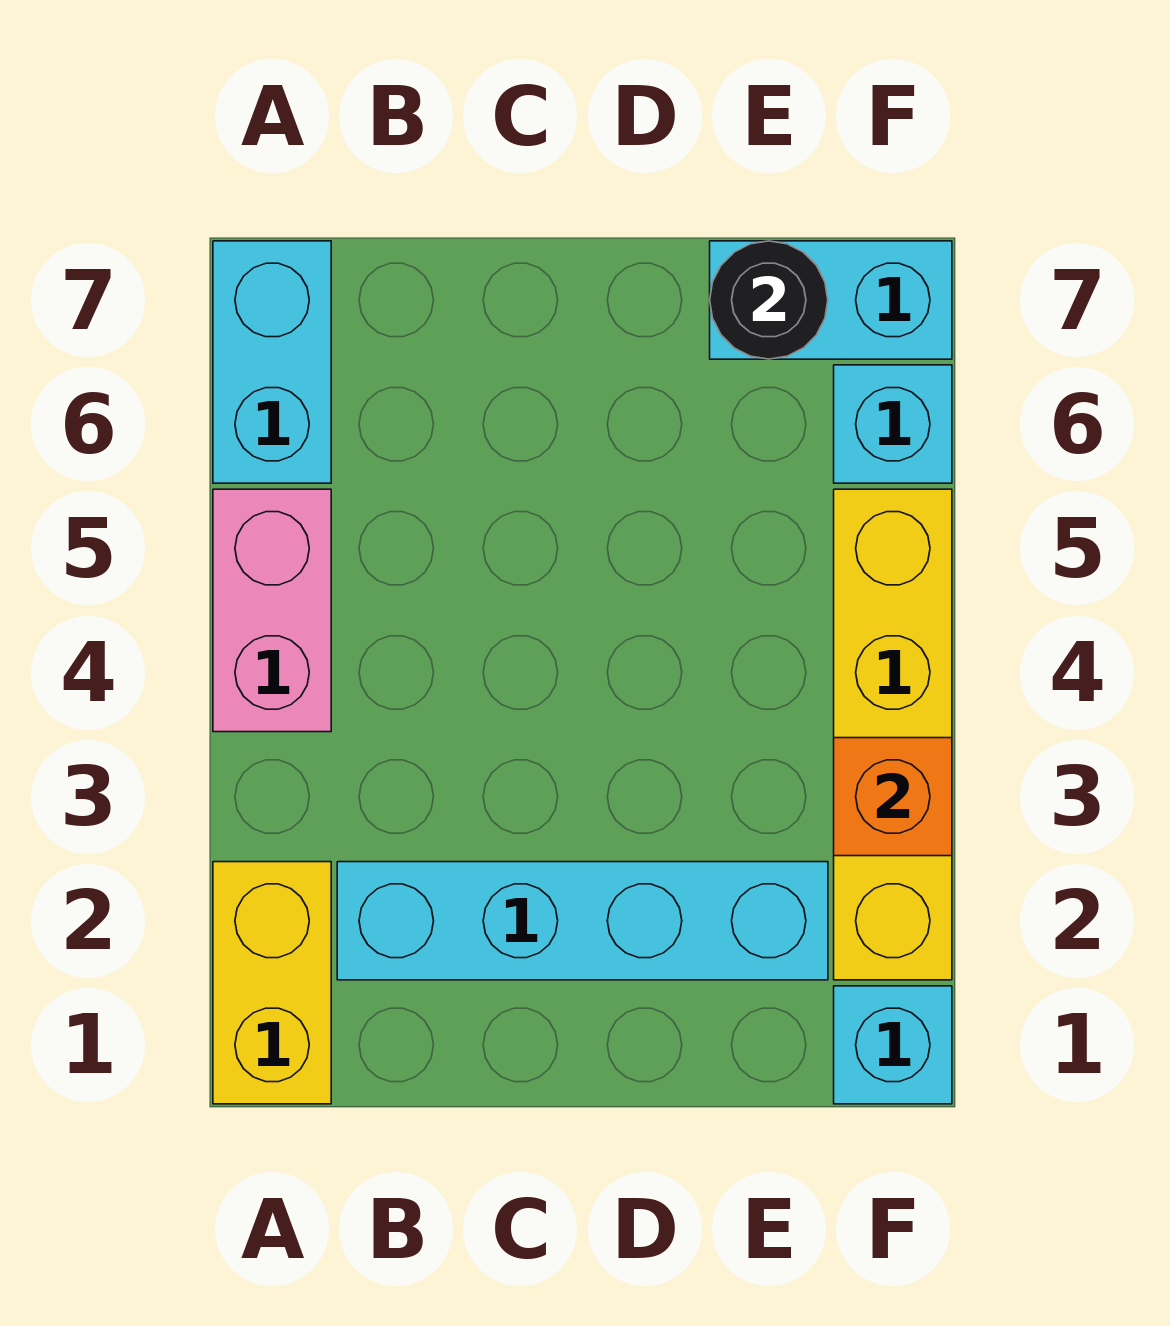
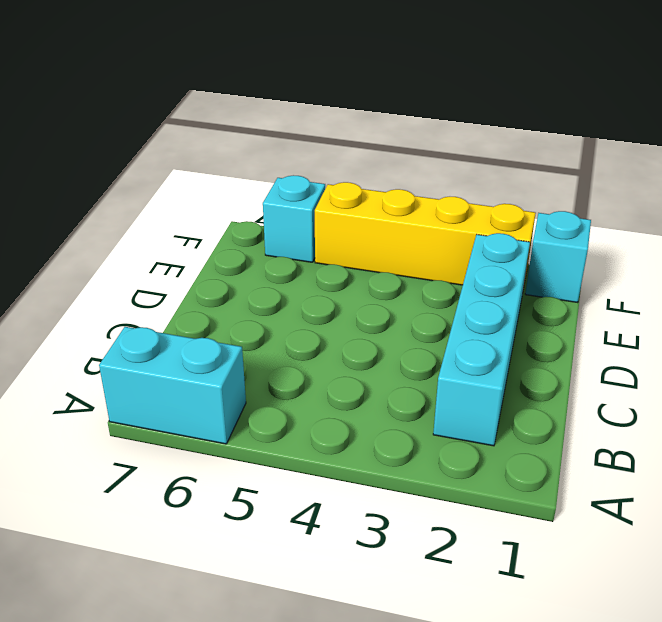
none -> yellow 1x2 brick [213,862,331,1104]
none -> pink 1x2 brick [213,489,331,732]

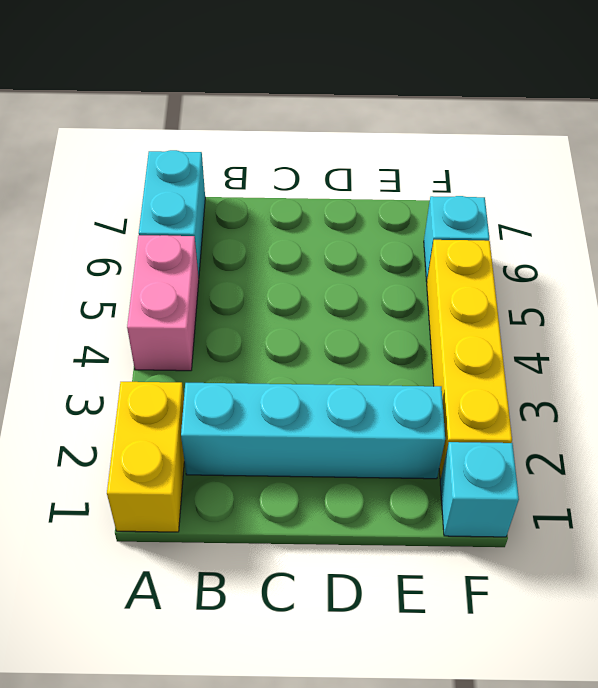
none -> cyan 1x2 brick [710,241,952,359]
none -> black 1x1 round brick [710,241,828,359]

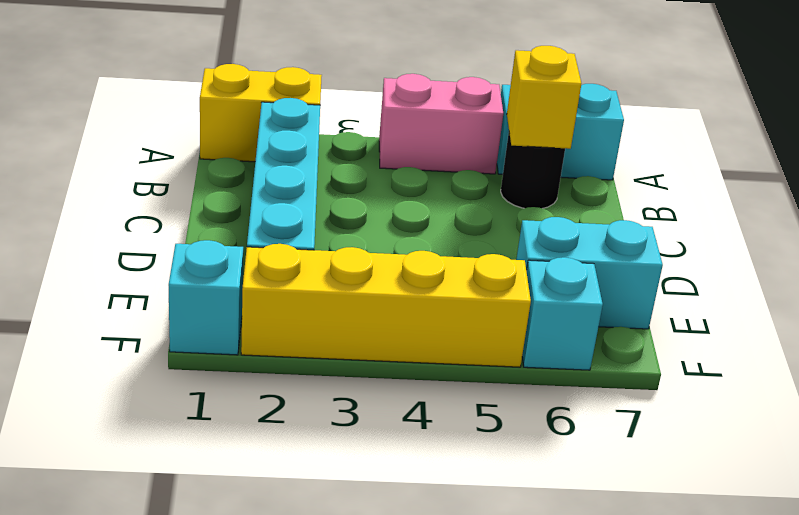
black 1x1 round brick [501,133,565,208] -> black 1x1 round brick moved to [710,241,828,359]
yellow 1x1 brick [507,46,581,149] -> none
cyan 1x2 brick [516,217,663,329] -> cyan 1x2 brick turned to [710,241,952,359]
none -> orange 1x1 brick [834,738,952,856]

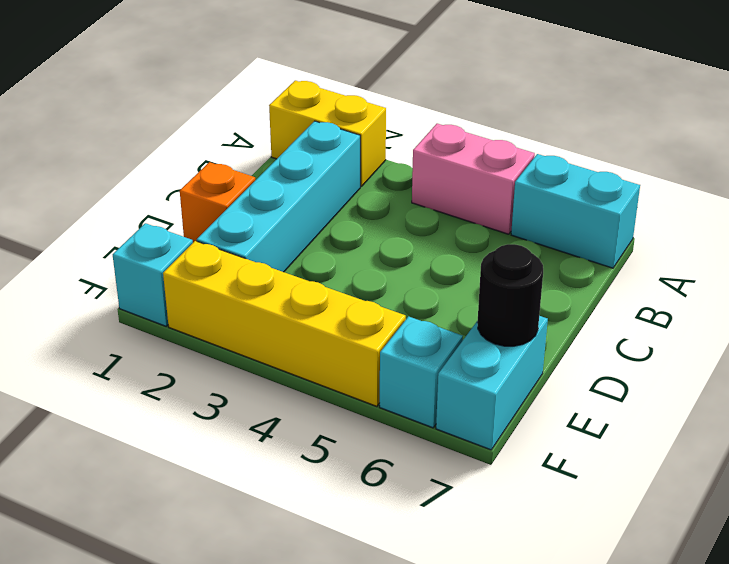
orange 1x1 brick [180,162,255,242] -> orange 1x1 brick moved to [834,738,952,856]

